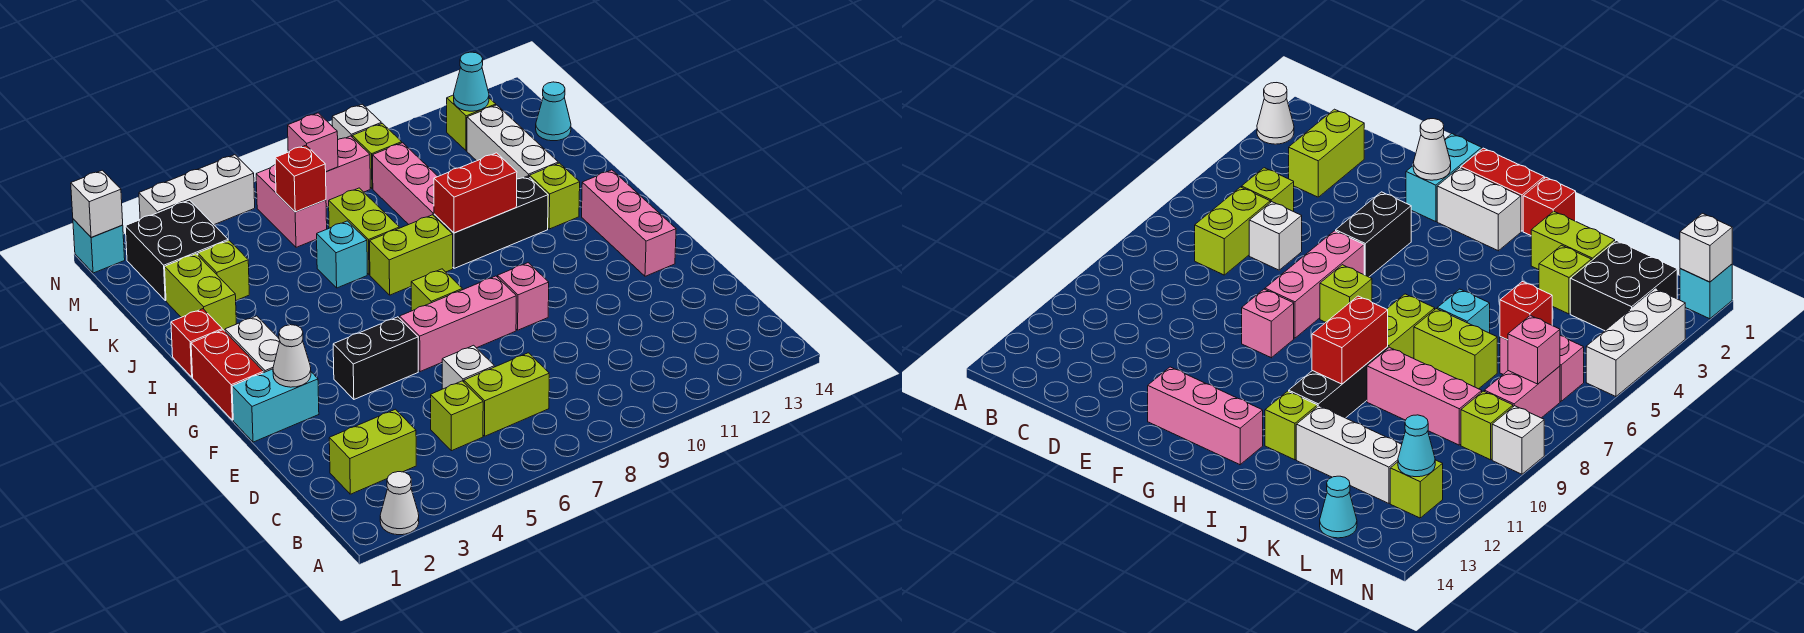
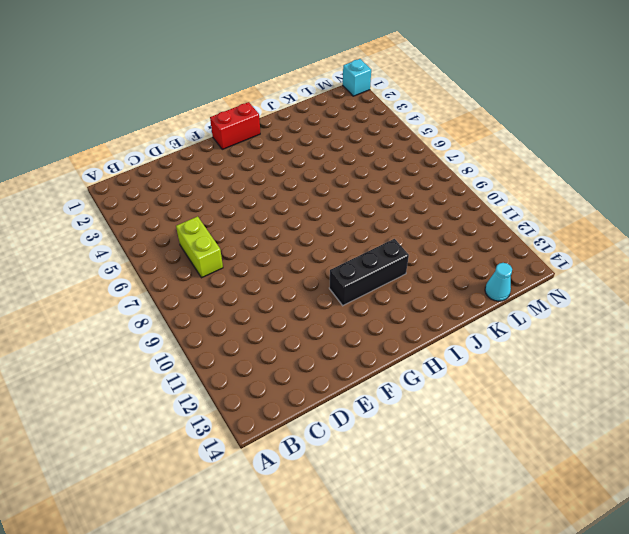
black 1x3 brick [329,239,409,306] -> black 1x3 brick turned to [434,176,548,268]
none -> white 1x1 cone [380,472,419,535]
none -> lime 1x2 brick [329,409,416,494]
none -> lime 1x1 brick [431,381,483,451]
none -> white 1x1 brick [442,345,494,389]

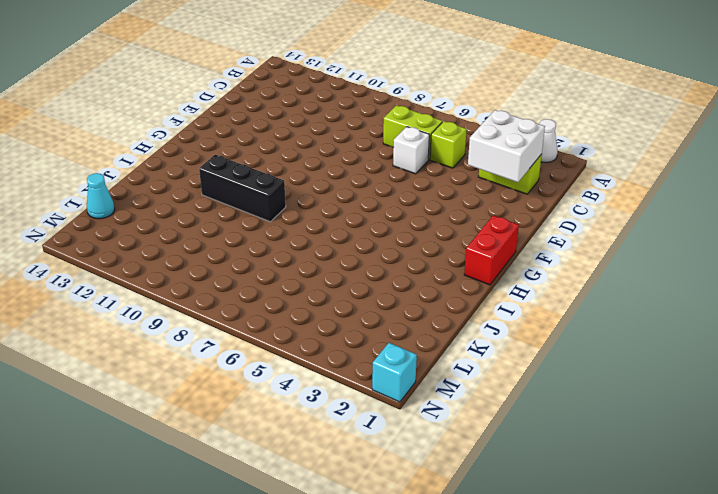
white 2x2 brick [468,110,545,182] -> none
none -> cyan 1x2 brick [232,369,319,442]
none -> black 1x2 brick [333,317,418,399]
none -> pink 1x3 brick [400,276,516,372]
none -> pink 1x1 brick [498,263,549,330]

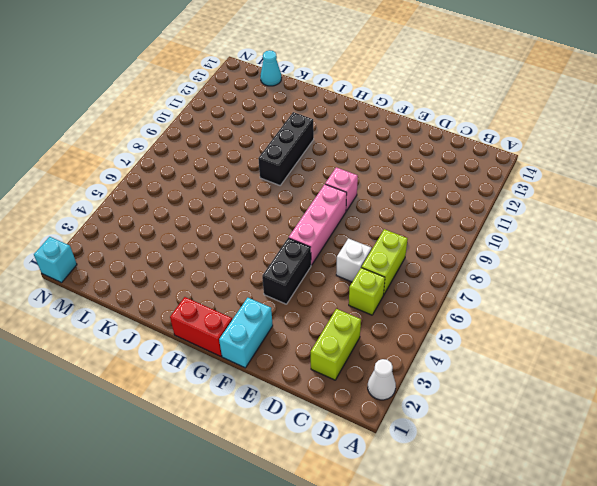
none -> pink 1x3 brick [582,170,676,276]
none -> white 1x2 brick [225,316,280,373]
none -> lime 1x1 brick [411,269,462,311]
none -> red 1x1 brick [171,309,222,377]

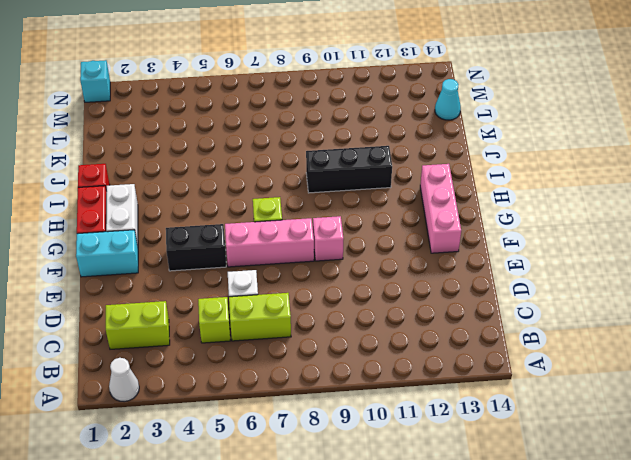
none -> lime 1x2 brick [370,215,453,295]
none -> lime 1x1 brick [530,163,580,229]
none -> lime 1x2 brick [165,254,236,331]
none -> cyan 1x1 brick [317,221,367,288]

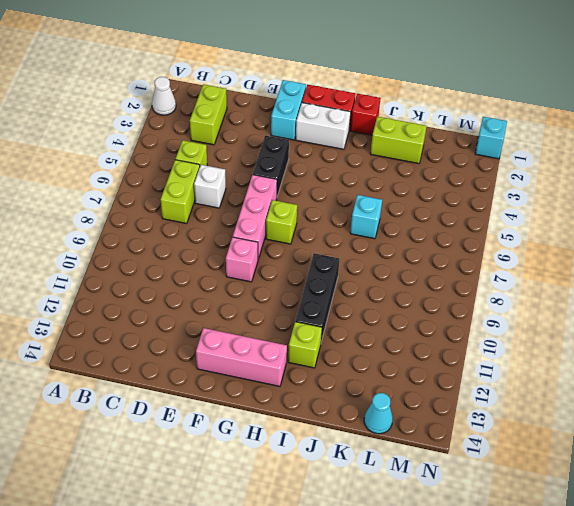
none -> lime 1x2 brick [370,215,453,295]
none -> lime 1x2 brick [329,188,399,275]
none -> pink 1x3 brick [372,143,438,224]
none -> white 1x3 brick [467,105,558,179]

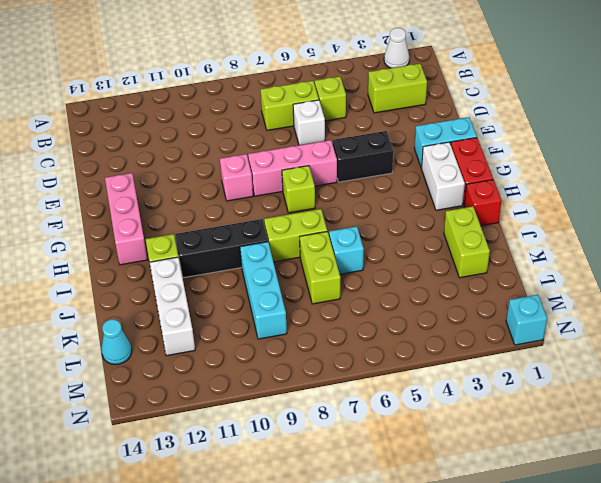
cyan 1x3 brick [240,242,287,339] -> pink 1x3 brick [372,143,438,224]
none -> lime 1x1 brick [198,241,249,300]
none -> black 2x2 brick [125,200,228,301]
none -> pink 1x2 brick [256,165,327,247]
none -> pink 1x2 brick [326,136,370,207]

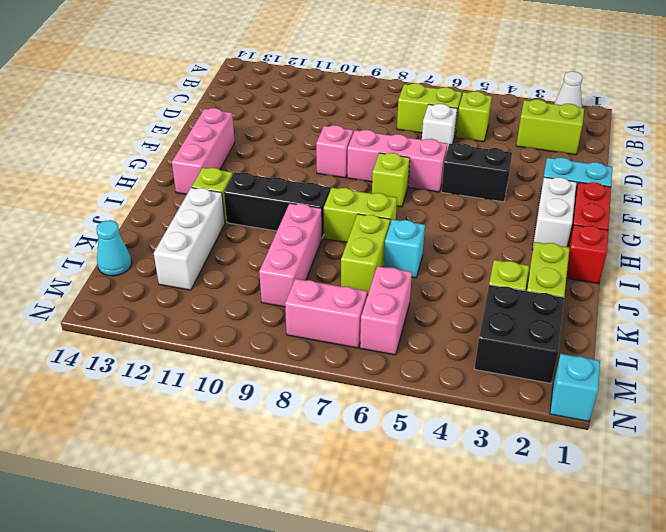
none -> lime 1x1 brick [352,123,402,189]
none -> lime 1x1 brick [447,95,496,151]
none -> white 1x3 brick [139,155,255,225]
none -> white 1x1 brick [332,104,381,139]

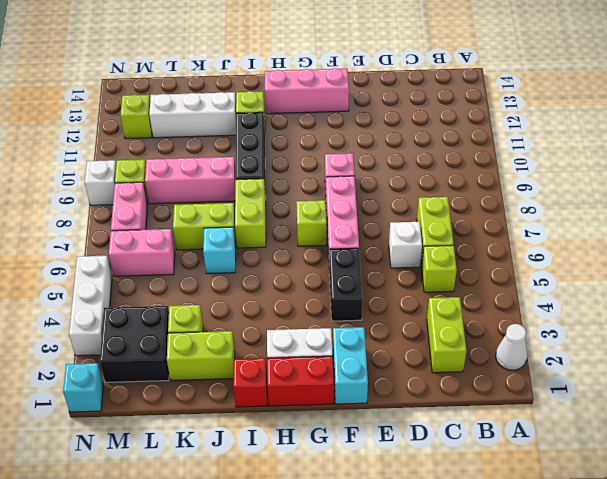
none -> cyan 1x1 cone [536,82,571,141]
none -> white 1x1 cone [273,325,311,387]
none -> red 1x2 brick [434,153,517,233]
none -> red 1x1 brick [275,145,326,212]

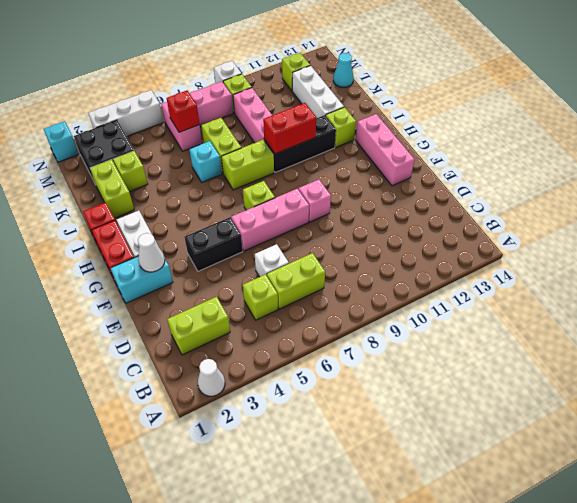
none -> pink 1x1 brick [288,113,338,171]
none -> cyan 1x1 cone [454,52,489,111]
none -> white 1x1 brick [71,170,123,237]

